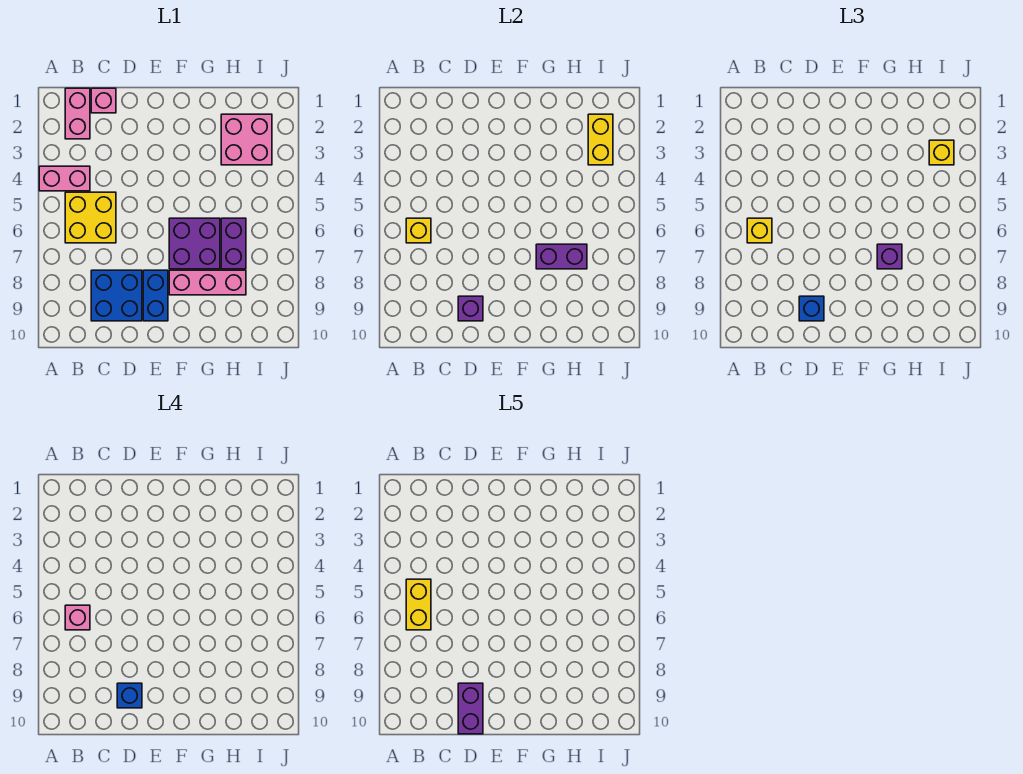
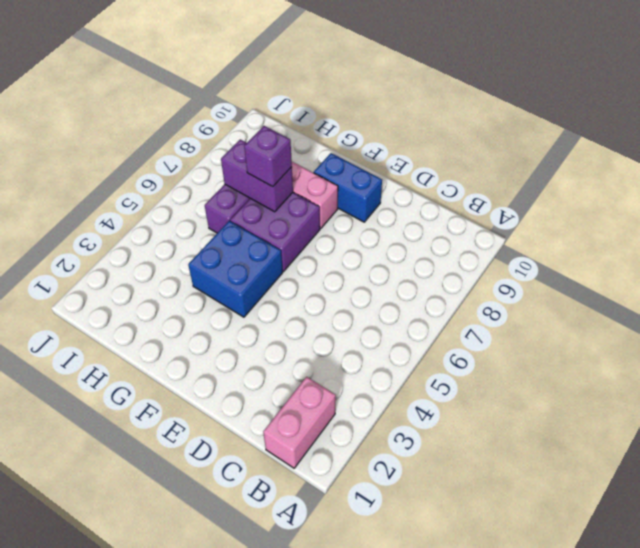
blue 1x2 brick [314,153,382,222] -> blue 1x2 brick turned to [143,270,168,321]
blue 2x2 brick [188,221,283,317] -> blue 2x2 brick moved to [91,270,142,321]
none -> pink 1x2 brick [39,166,90,191]
none -> yellow 2x2 brick [65,192,116,243]
none -> pink 1x1 brick [91,88,116,113]

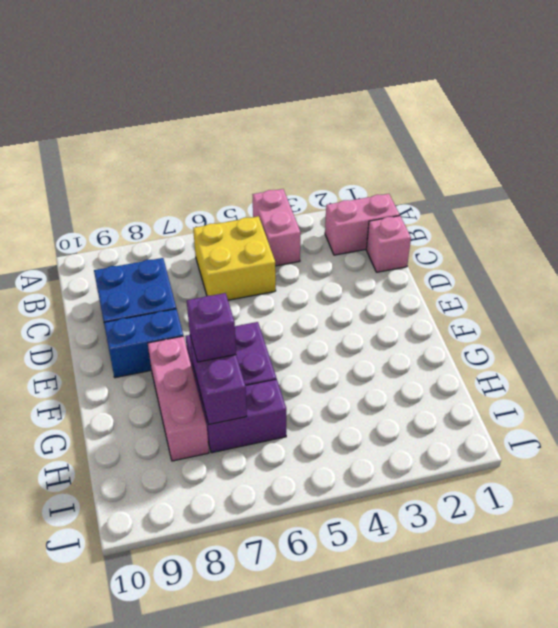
none -> pink 2x2 brick [221,114,272,165]
none -> yellow 1x1 brick [406,218,431,243]
none -> purple 1x1 brick [458,296,483,321]

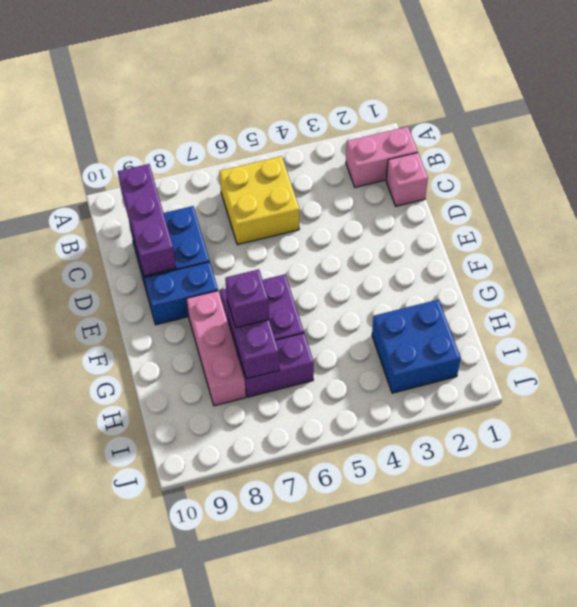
purple 1x3 brick [118,164,176,276] -> purple 1x1 brick [458,296,483,321]
blue 2x2 brick [372,299,461,393] -> pink 2x2 brick [221,114,272,165]
none -> pink 1x2 brick [39,166,90,191]
none -> yellow 1x1 brick [406,218,431,243]
none -> yellow 1x2 brick [588,114,613,165]

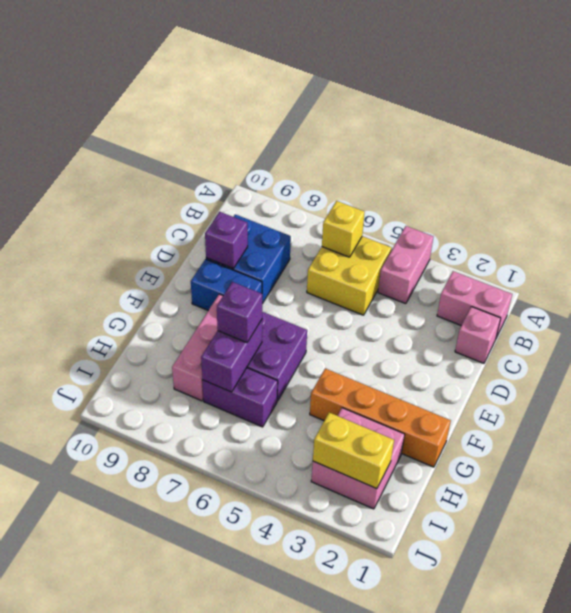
orange 1x4 brick [310,369,451,467] -> none
none -> yellow 1x1 brick [747,218,772,243]
none -> blue 1x1 brick [799,296,824,321]
none -> yellow 1x1 brick [929,140,954,165]

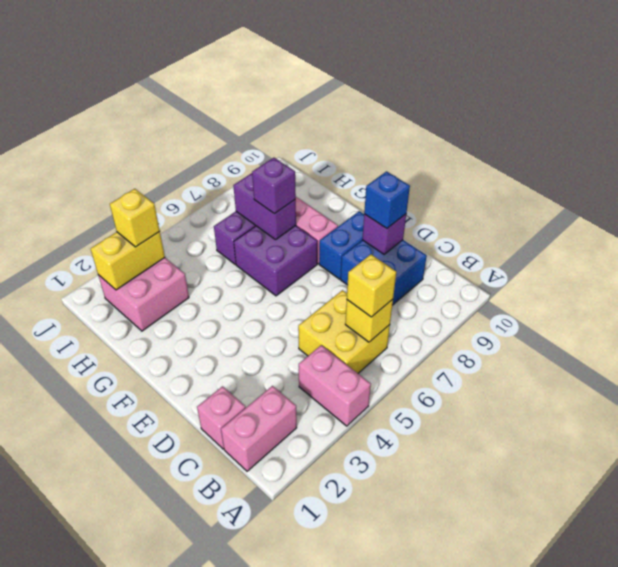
none -> pink 1x1 brick [65,605,90,630]
none -> blue 1x1 brick [117,683,142,708]
none -> yellow 1x2 brick [406,579,431,630]

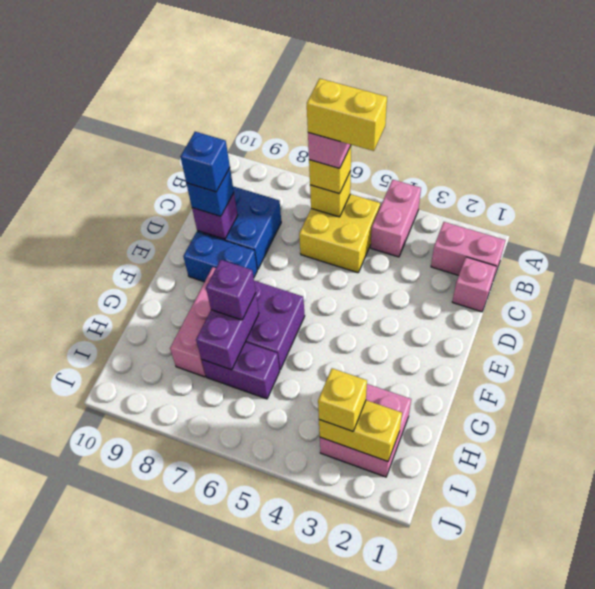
none -> purple 1x2 brick [458,683,483,734]

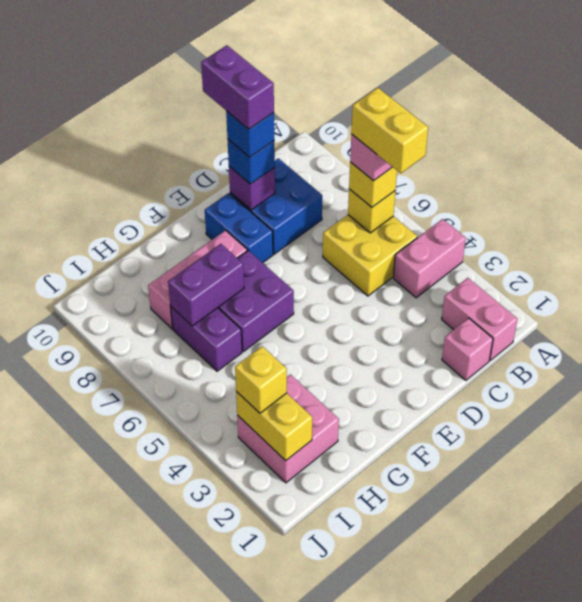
none -> purple 1x1 brick [877,244,902,269]

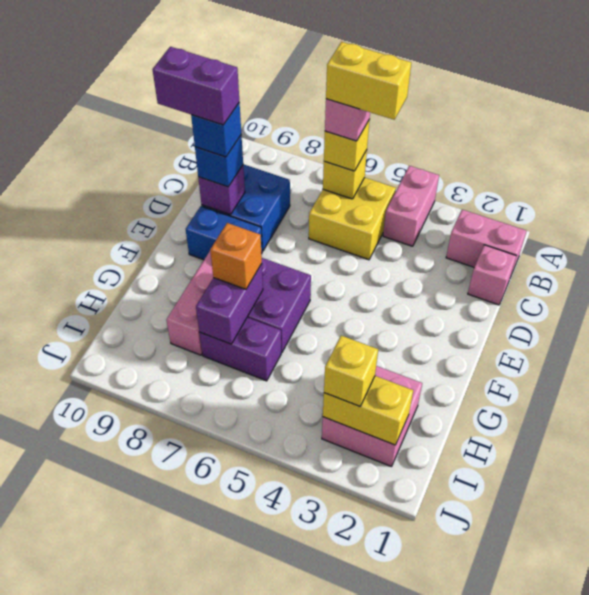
orange 1x1 brick [210,223,262,289] -> purple 1x1 brick [877,244,902,269]

